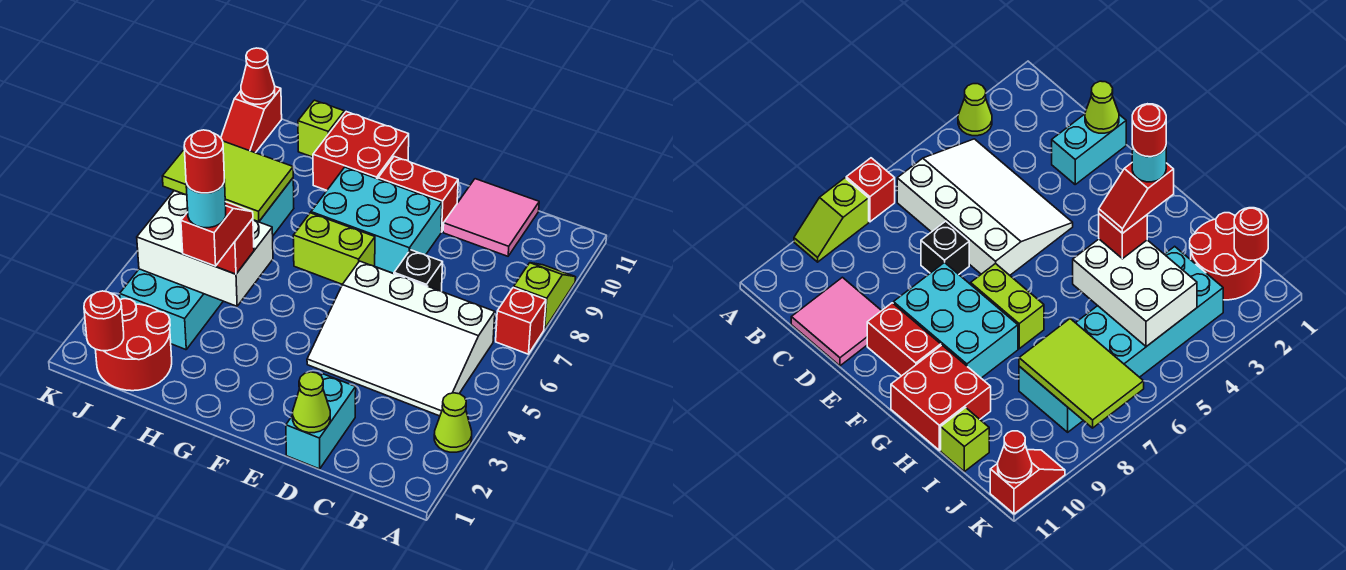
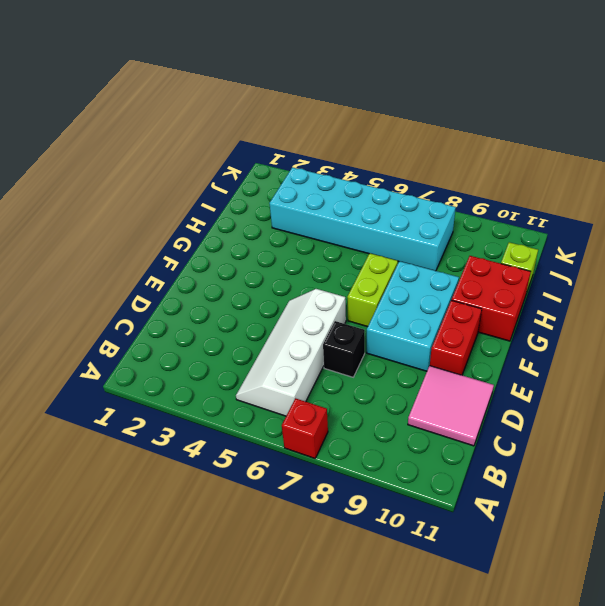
white 2x4 slope [236,289,346,416] -> white 3x4 slope [307,261,495,416]
none -> lime 1x1 cone [434,393,472,452]
none -> lime 1x2 slope [514,263,576,329]
none -> cyan 1x2 brick [286,374,356,469]

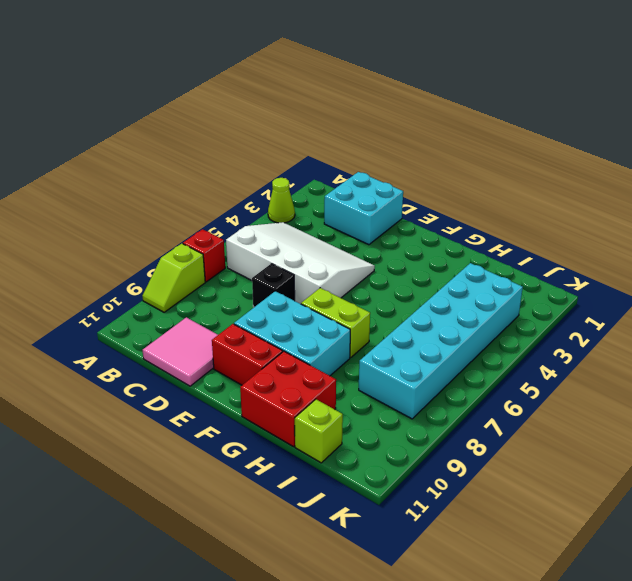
cyan 2x2 brick [324,172,403,245] -> cyan 1x2 brick [286,374,356,469]
none -> red 2x2 round brick [95,299,172,391]
none -> red 1x2 slope [221,86,282,153]
none -> lime 1x1 cone [293,372,330,433]

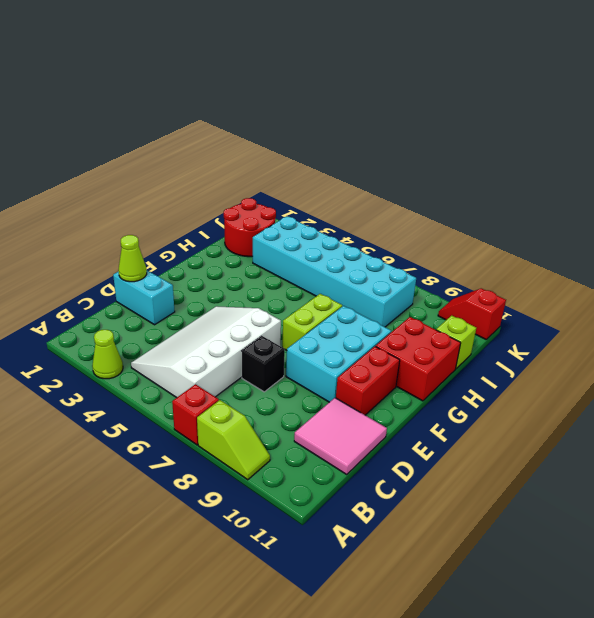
none -> white 2x3 brick [137,191,273,306]
none -> lime 2x3 tile [162,141,293,222]
none -> red 1x1 round brick [84,291,124,351]

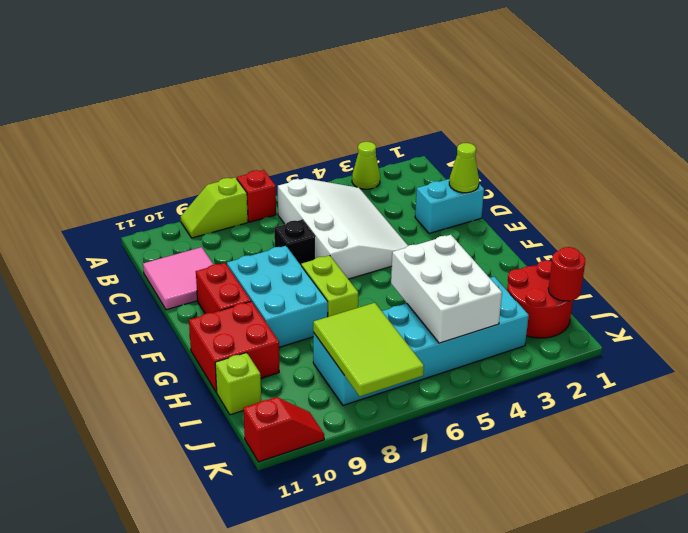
none -> red 1x1 cone [241,48,275,104]
none -> red 1x1 brick [216,219,254,274]
none -> red 1x2 slope [181,202,253,266]

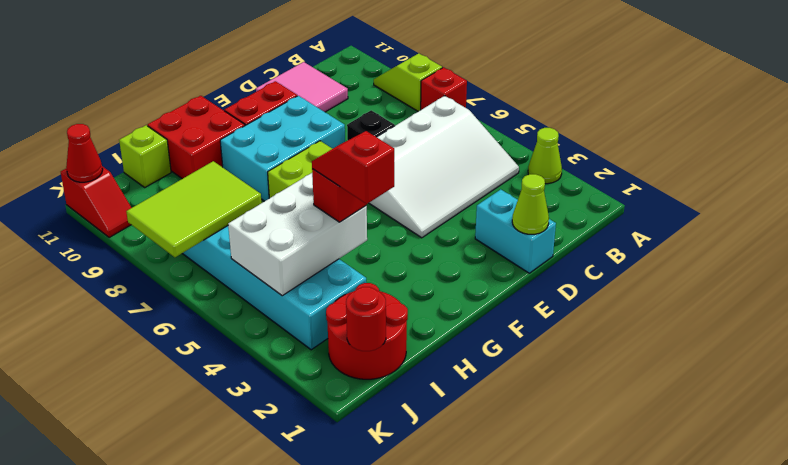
none -> cyan 1x1 round brick [186,180,226,228]
none -> red 1x1 round brick [184,130,224,193]

